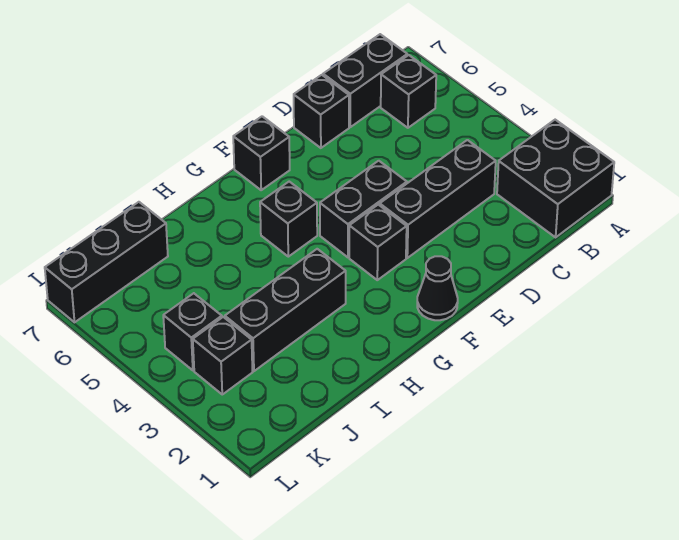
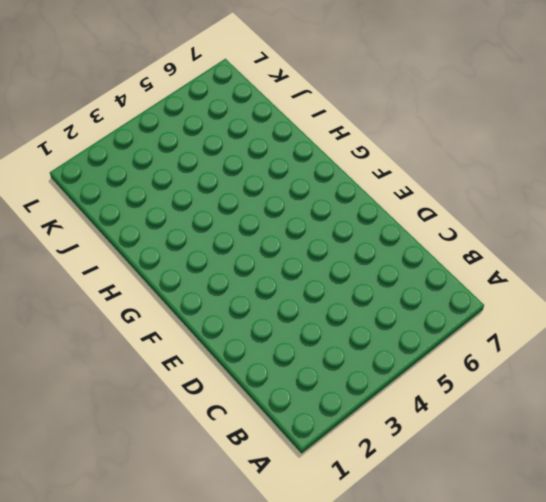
none -> black 2x2 brick [497,120,614,237]
none -> black 1x1 brick [381,55,436,128]
none -> black 1x2 brick [323,34,407,127]

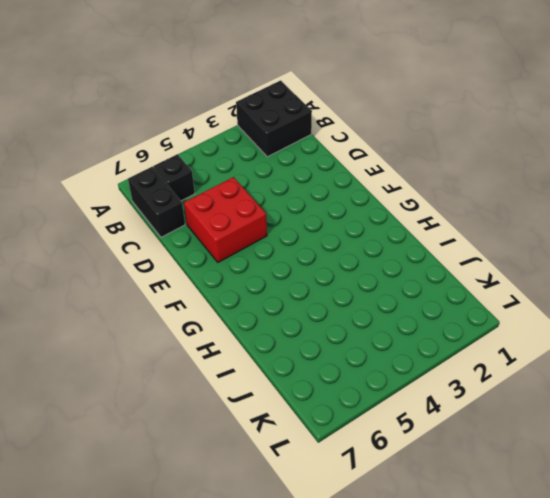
red 2x2 brick [184,177,267,262] -> none
none -> black 1x3 brick [380,140,496,258]
none -> black 1x1 brick [294,75,349,148]
none -> black 1x2 brick [320,161,407,257]

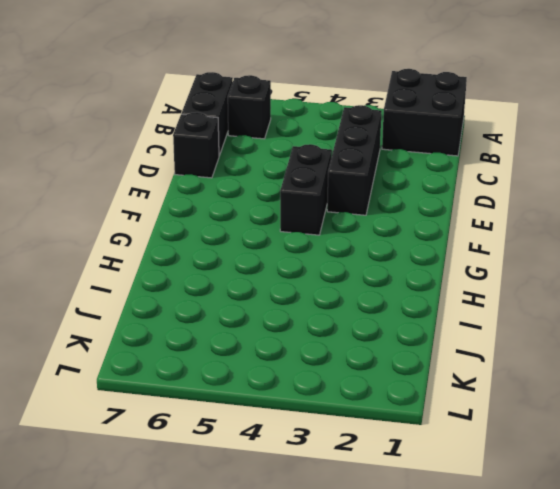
none -> black 1x1 cone [417,256,458,320]
none -> black 1x1 brick [349,205,407,280]
none -> black 1x1 brick [233,116,290,190]

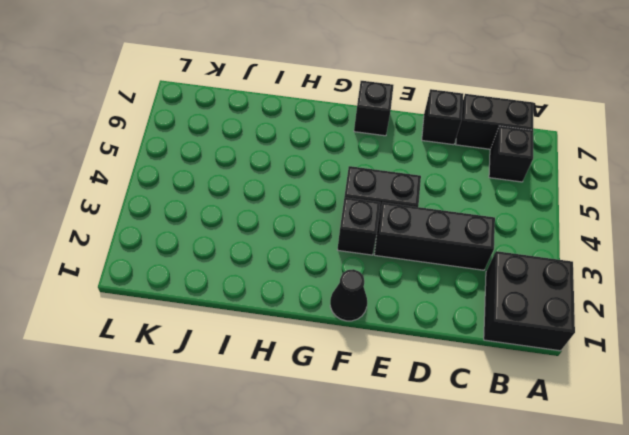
none -> black 1x1 brick [260,182,317,257]
none -> black 1x3 brick [225,249,346,371]
none -> black 1x3 brick [45,202,168,322]

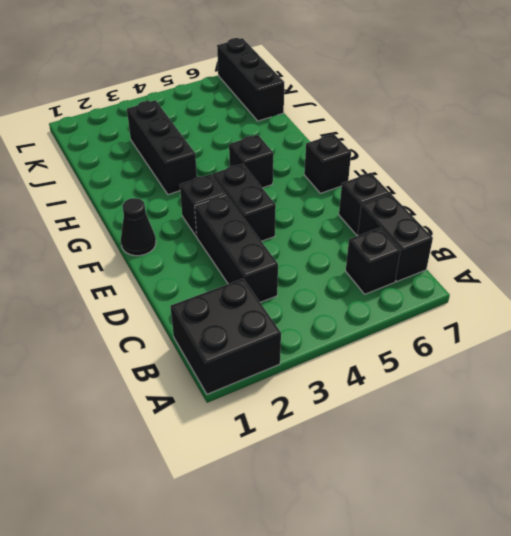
none -> black 1x1 brick [193,317,253,394]
none -> black 1x1 brick [163,293,222,370]

